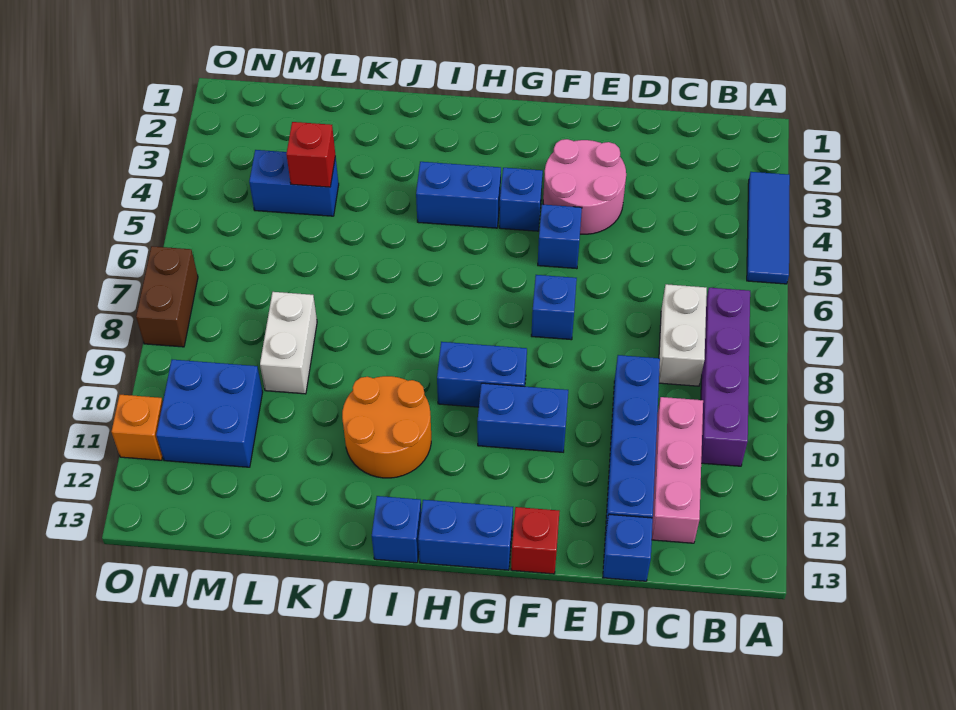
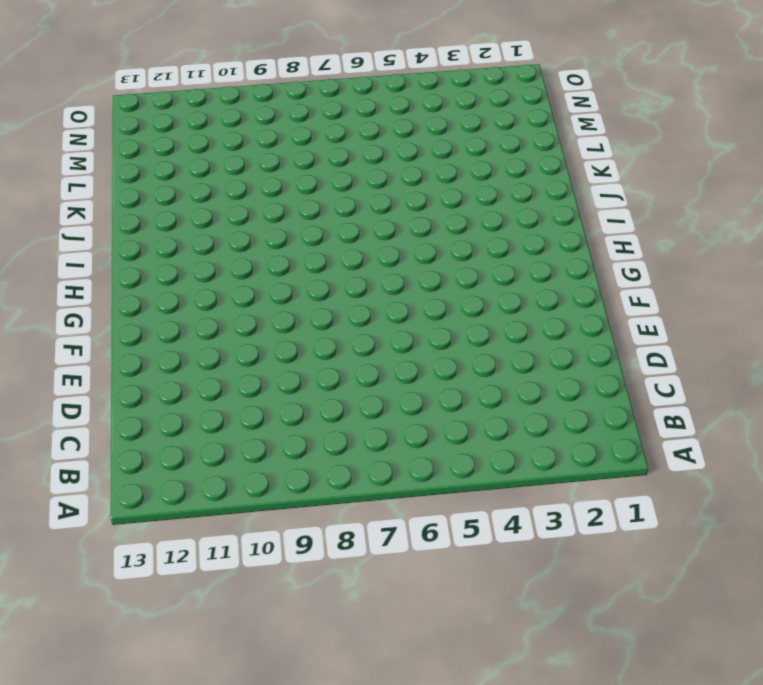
none -> blue 1x3 tile [747,172,790,284]
none -> purple 1x4 brick [701,288,750,466]
none -> white 1x2 brick [659,284,707,386]

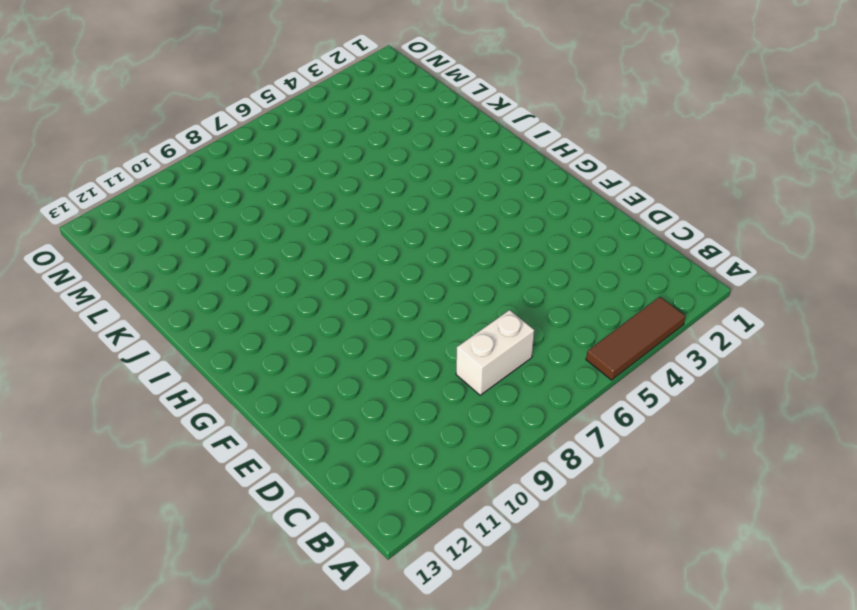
brown 1x3 tile [586,297,685,380] -> blue 1x3 tile [747,172,790,284]
none -> purple 1x4 brick [701,288,750,466]
none -> pink 1x3 brick [652,397,703,543]
none -> blue 1x4 brick [605,355,660,534]

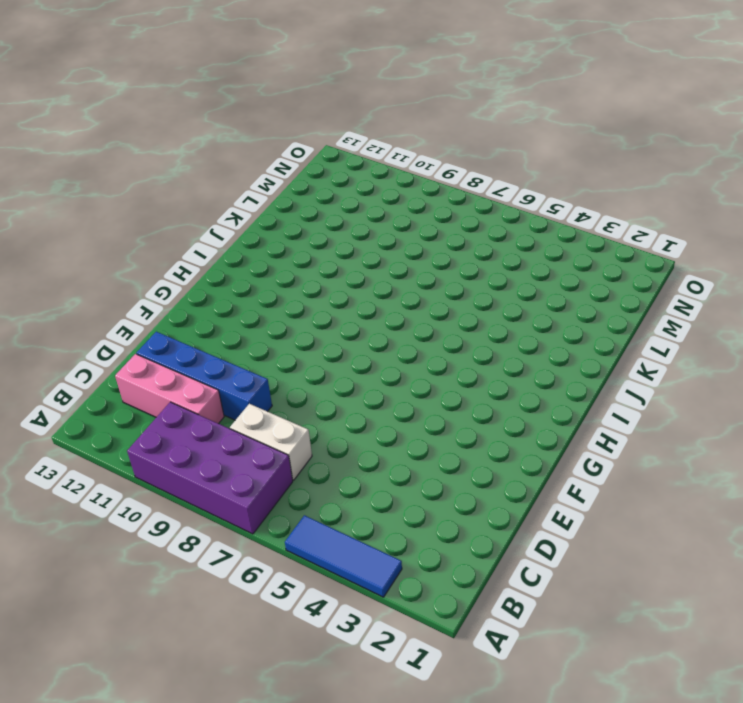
purple 2x4 brick [127,402,293,534] -> purple 1x4 brick [701,288,750,466]
none -> blue 1x1 brick [603,514,653,581]
none -> pink 2x2 round brick [543,139,626,234]
none -> blue 1x1 brick [538,204,582,269]

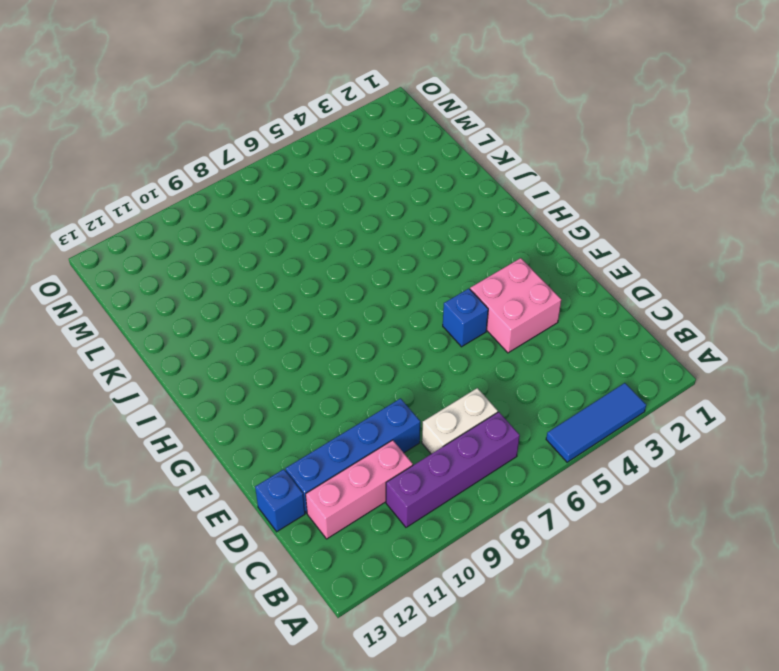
pink 2x2 brick [470,258,561,353] -> pink 2x2 round brick [543,139,626,234]
none -> blue 1x1 brick [531,275,577,340]
none -> blue 1x2 brick [477,383,568,452]
none -> red 1x1 brick [511,507,560,574]

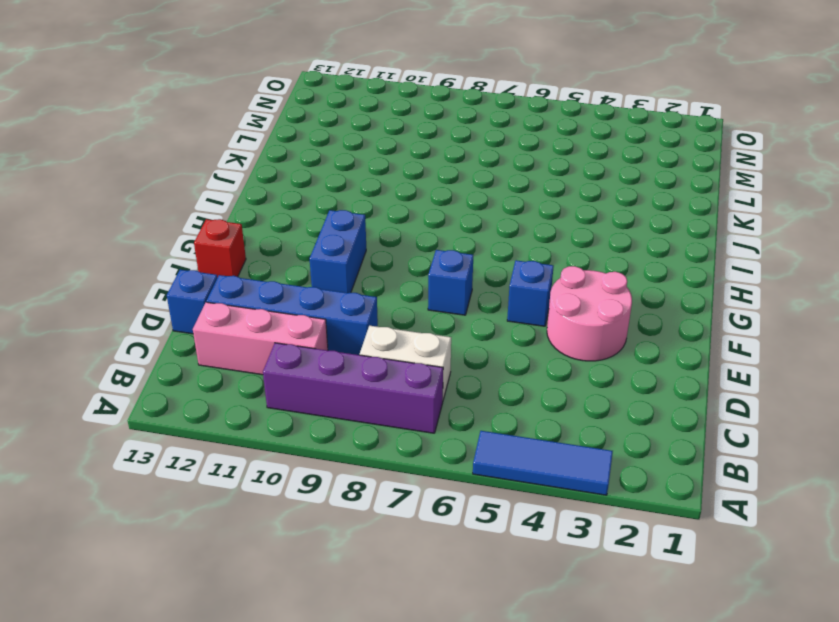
none -> blue 1x1 brick [499,168,543,231]
none -> blue 1x2 brick [437,342,527,407]
none -> blue 1x2 brick [418,500,513,570]

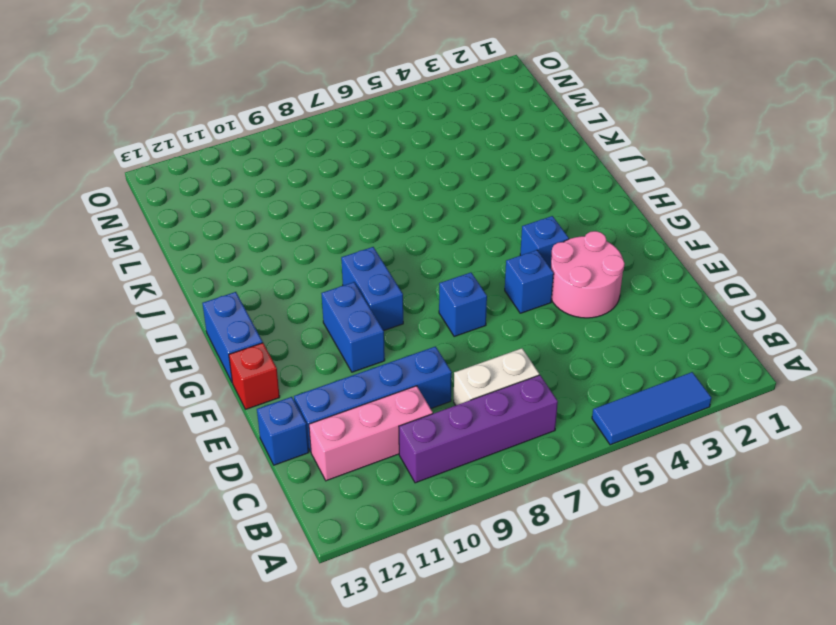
none -> blue 1x2 brick [416,162,501,228]
none -> orange 2x2 round brick [342,376,431,478]
none -> blue 1x1 brick [372,496,421,563]

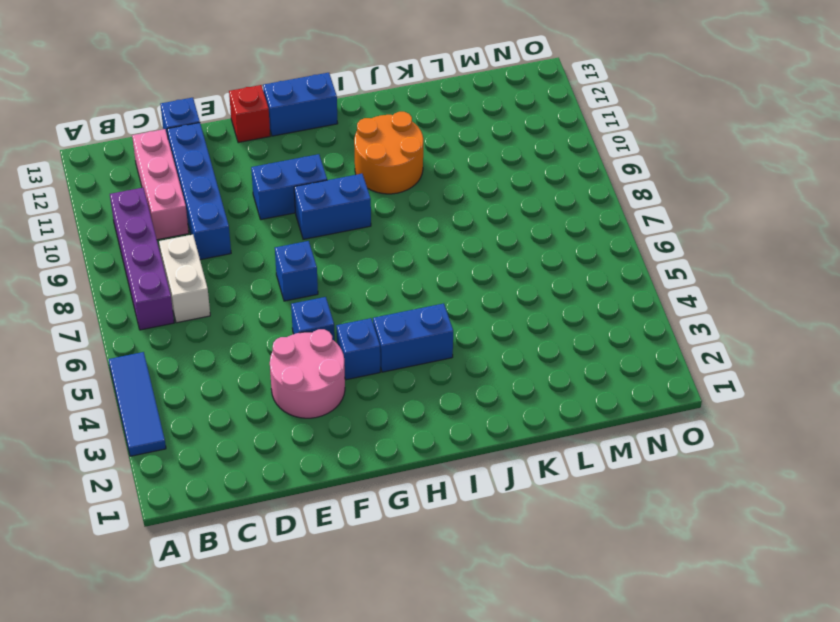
none -> blue 1x1 brick [372,496,421,563]
none -> blue 1x2 brick [249,150,339,216]
none -> white 1x2 brick [260,292,317,394]

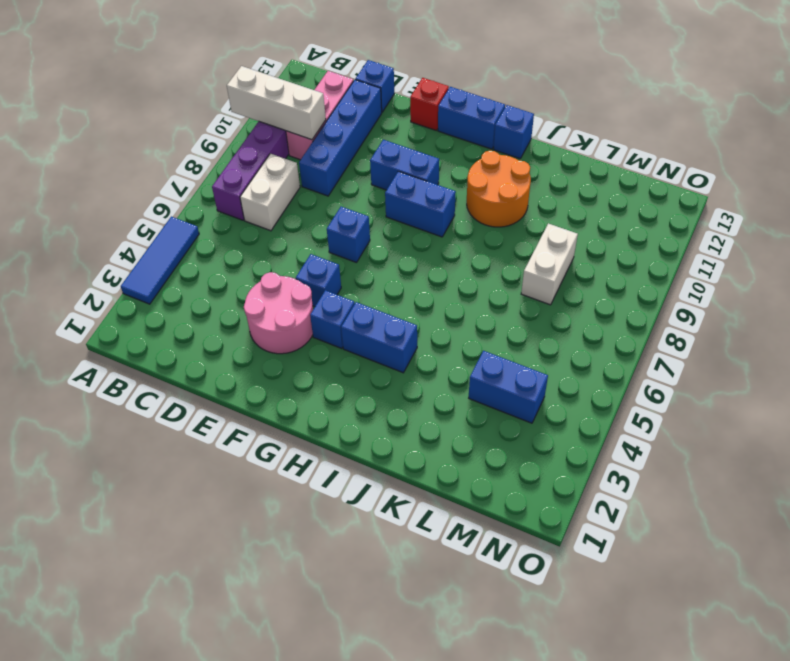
white 1x3 brick [227,66,326,140] -> none
none -> blue 2x2 brick [156,359,263,467]
none -> brown 1x2 brick [136,246,198,347]
none -> orange 1x1 brick [111,395,163,460]

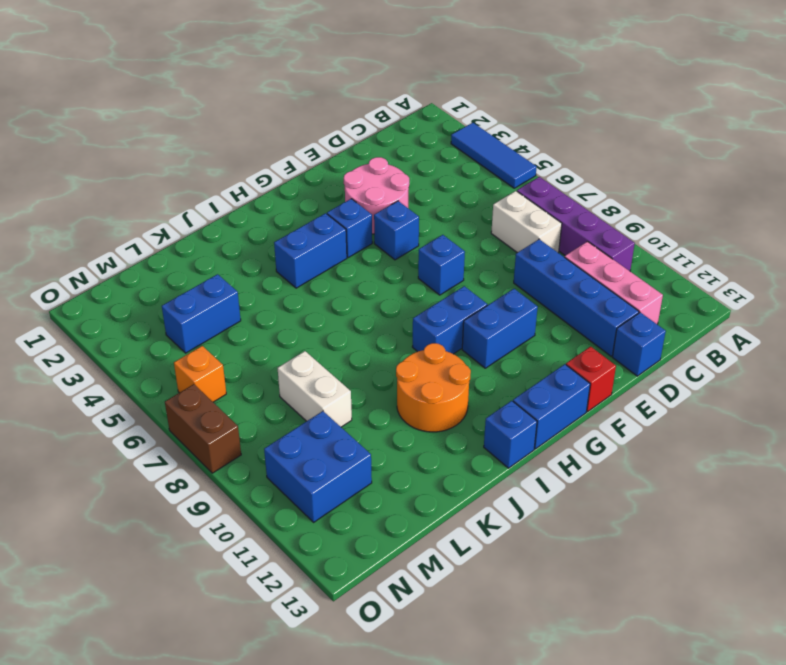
orange 1x1 brick [174,346,226,402] -> orange 1x1 brick moved to [111,395,163,460]
none -> red 1x1 brick [286,122,335,187]

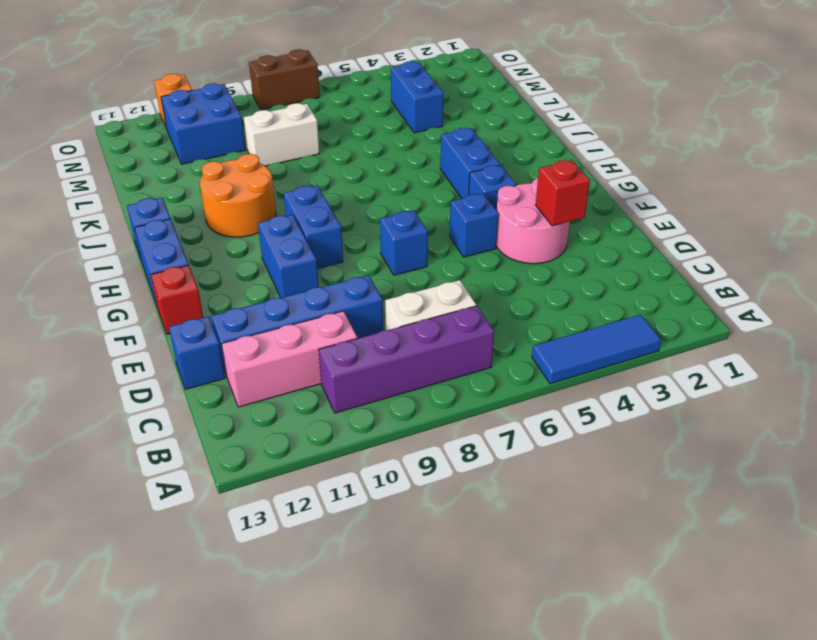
red 1x1 brick [536,160,590,226] -> red 1x1 brick moved to [286,122,335,187]

